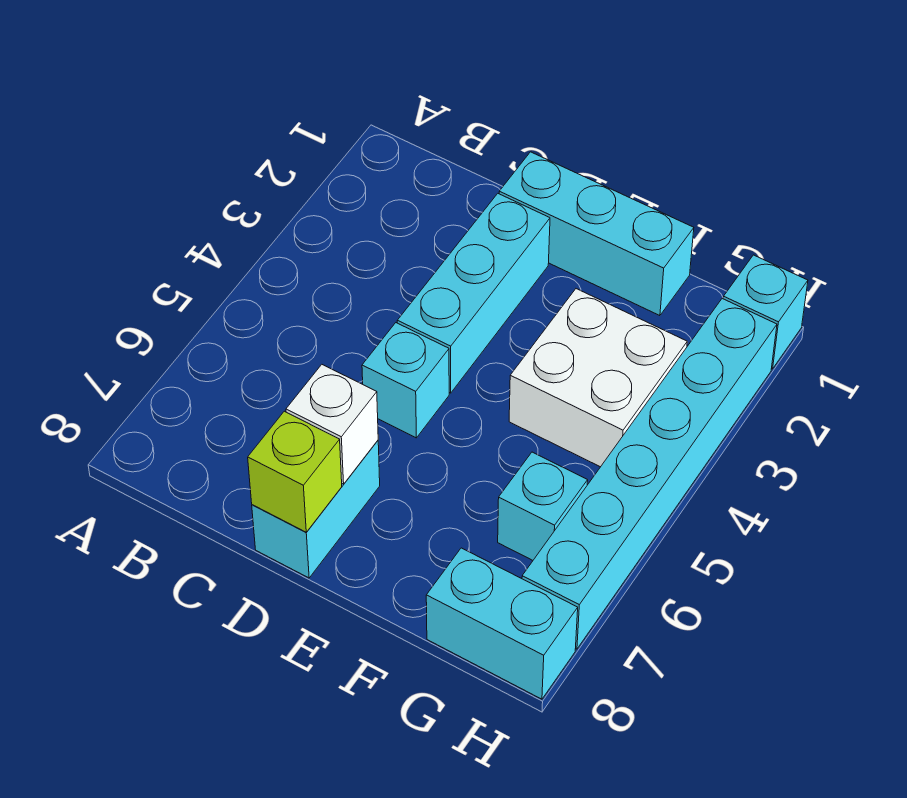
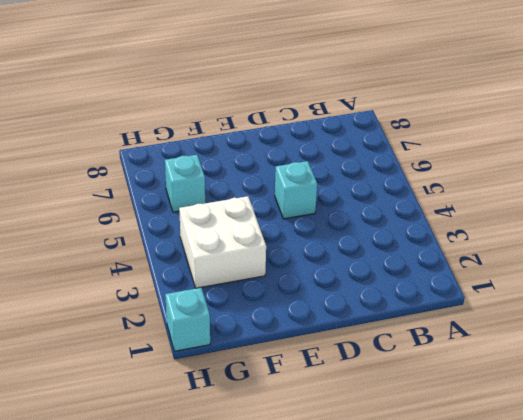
none -> cyan 1x3 brick [499,152,694,316]
none -> cyan 1x3 brick [397,194,550,393]

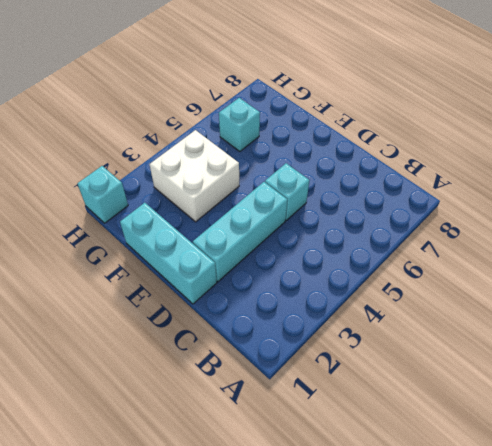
none -> cyan 1x2 brick [252,441,380,578]
none -> cyan 1x2 brick [426,548,578,699]

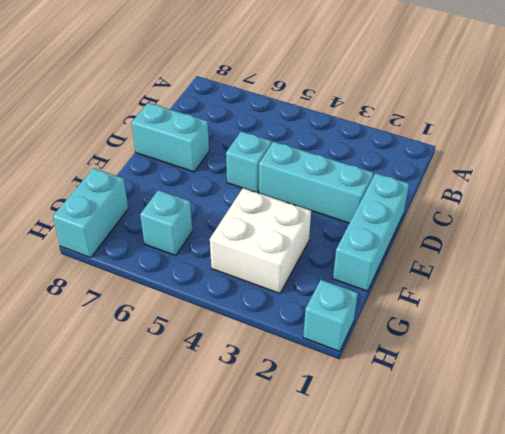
none -> cyan 1x6 brick [522,299,777,649]
none -> white 1x1 brick [286,365,378,484]

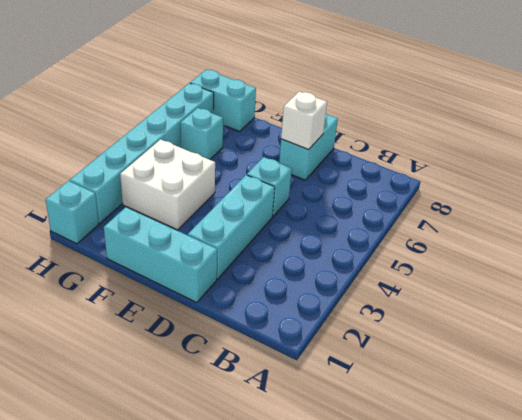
none -> lime 1x1 brick [248,411,342,532]

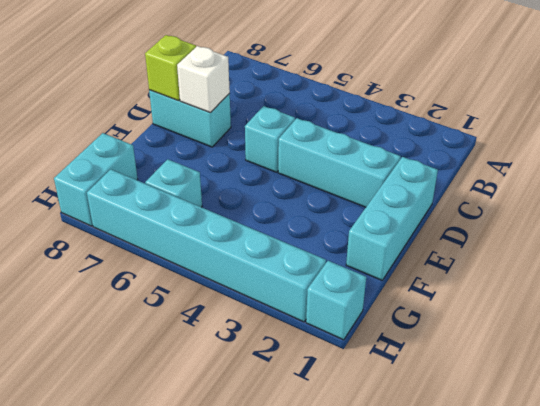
none -> white 2x2 brick [509,289,687,467]

